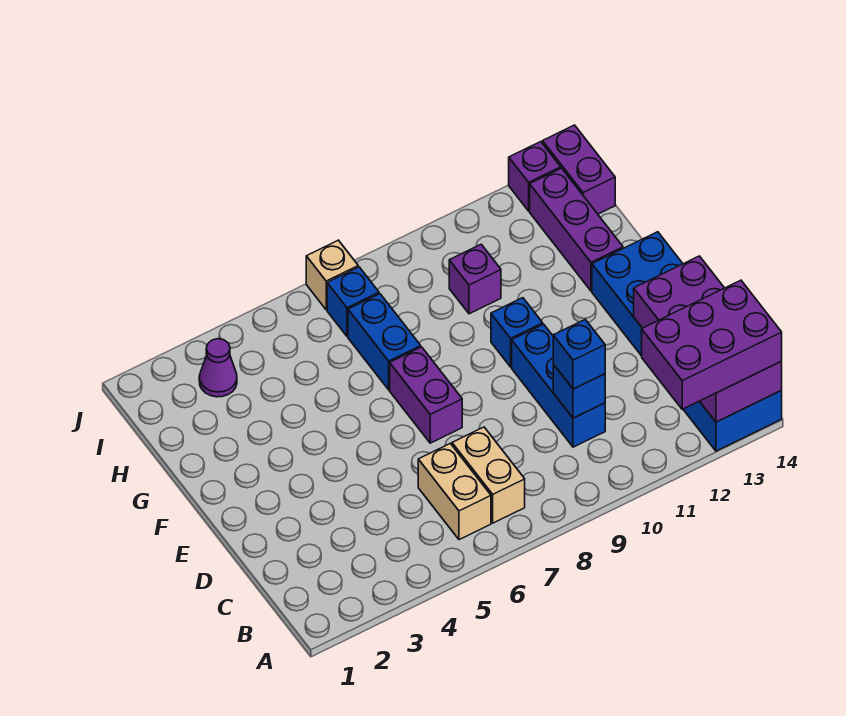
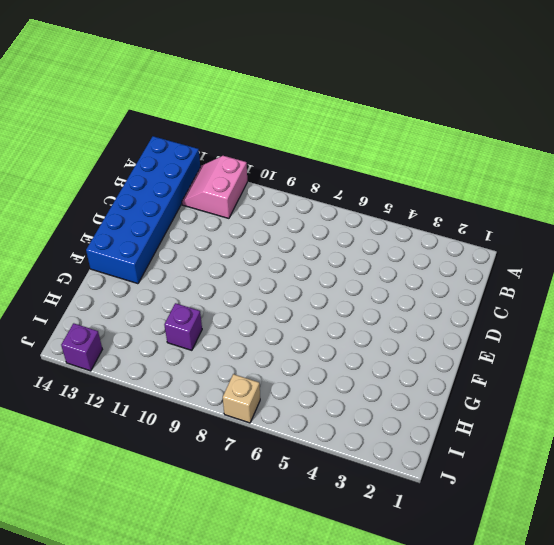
pink 2x2 slope [182,156,247,218] -> none
none -> tan 1x2 brick [418,443,491,540]
none -> tan 1x2 brick [452,427,525,523]
none -> blue 1x3 brick [512,324,605,447]

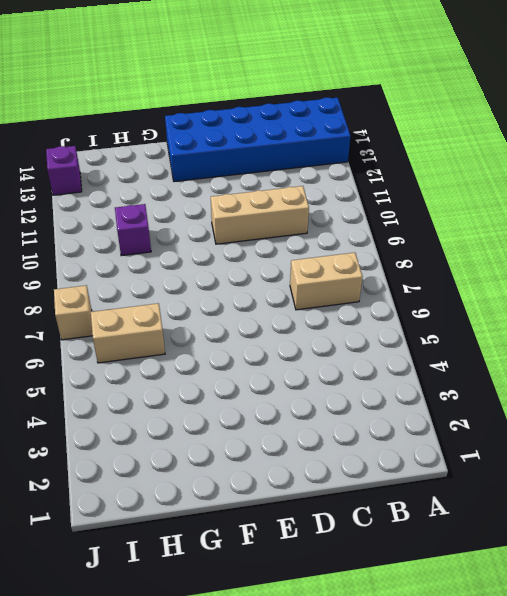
tan 1x3 brick [211,186,309,244] -> blue 1x3 brick [512,324,605,447]
tan 1x2 brick [91,303,165,363] -> tan 1x2 brick moved to [418,443,491,540]
none -> purple 1x2 brick [390,347,462,443]
none -> blue 1x1 brick [491,298,543,367]
none -> blue 1x2 brick [348,294,421,390]

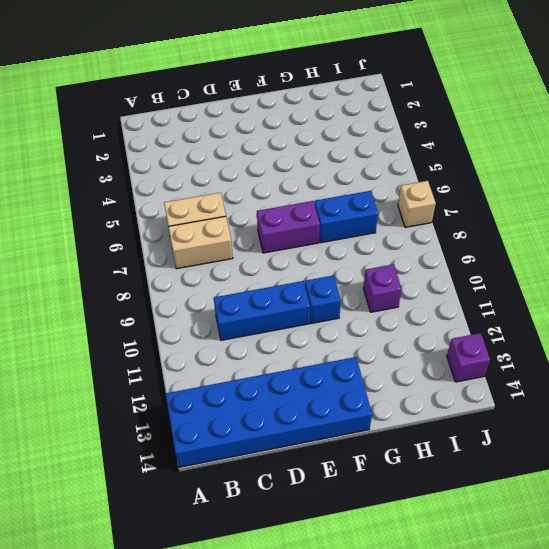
none -> purple 1x3 brick [530,168,623,291]
none -> purple 1x1 cone [199,339,237,397]
none -> blue 1x1 brick [327,267,379,336]

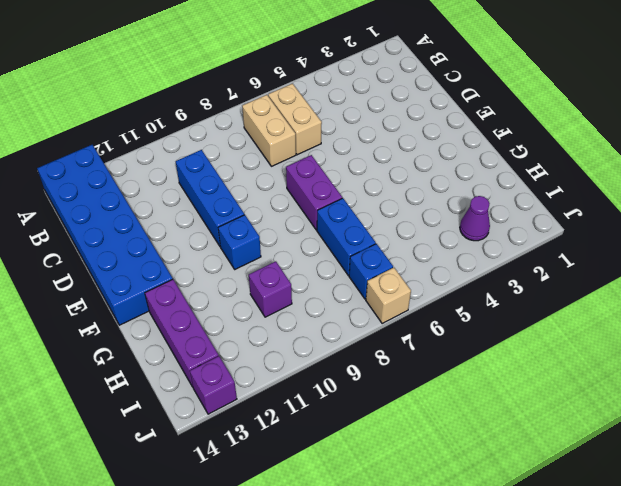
none -> purple 1x2 brick [543,125,615,214]
none -> purple 2x4 brick [634,256,782,422]
none -> blue 1x1 brick [553,364,605,418]

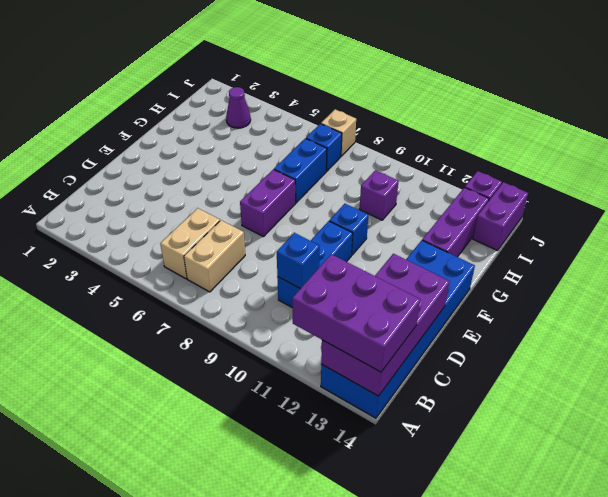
none -> blue 1x1 brick [553,320,605,389]

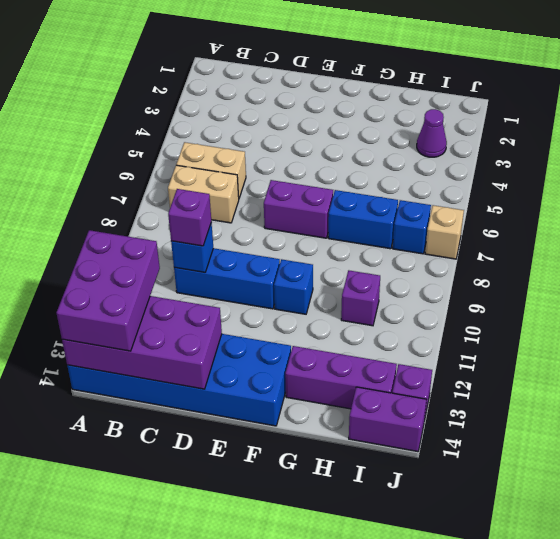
purple 1x1 brick [168,189,211,246] -> blue 1x1 brick [553,320,605,389]

